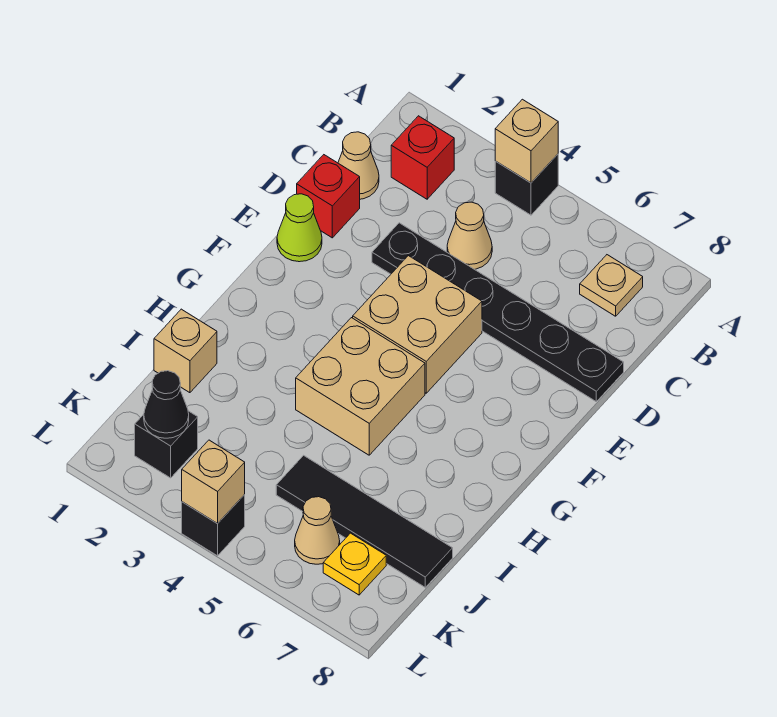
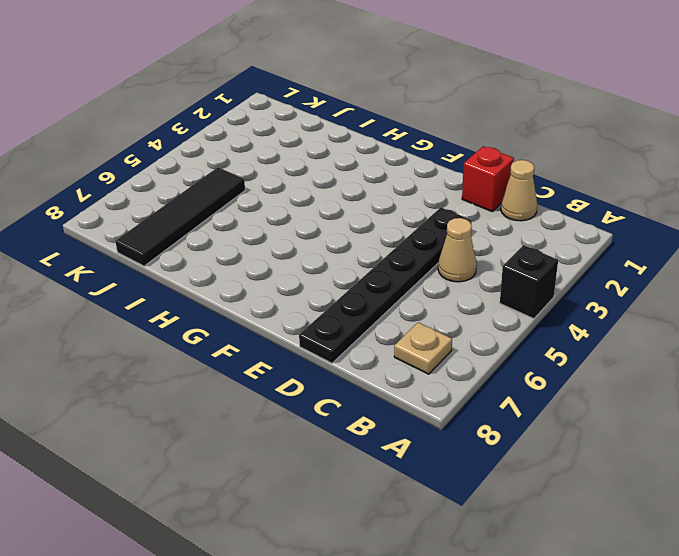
none -> red 1x1 brick [391,116,454,199]
none -> lime 1x1 cone [277,194,322,262]
none -> tan 2x2 brick [353,256,482,393]

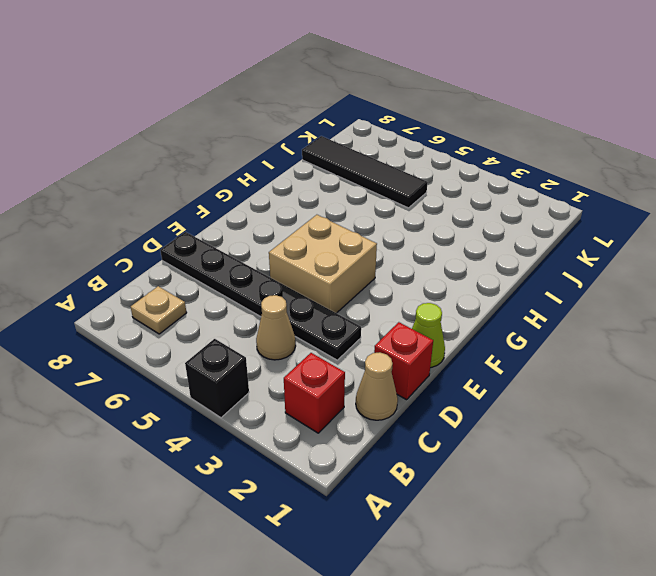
none -> tan 2x2 brick [296,318,425,455]
none -> tan 1x1 brick [154,309,217,393]
none -> black 1x1 brick [135,411,198,478]

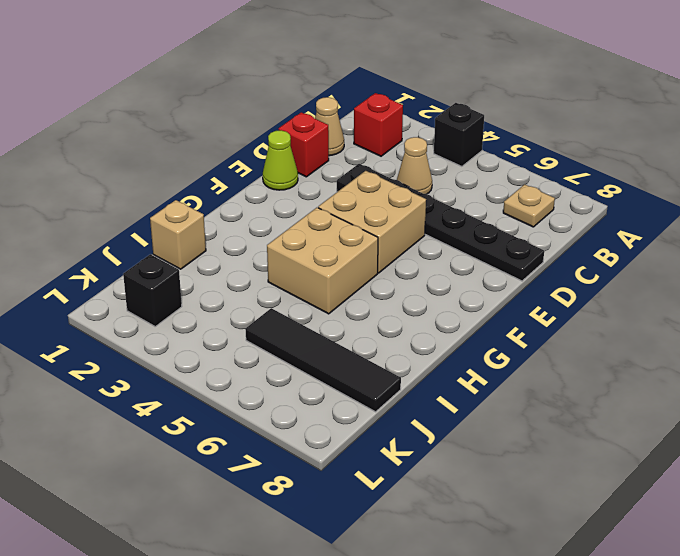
none -> tan 1x1 cone [295,497,340,564]
none -> yellow 1x1 plate [323,533,386,595]
none -> black 1x1 brick [182,495,245,556]

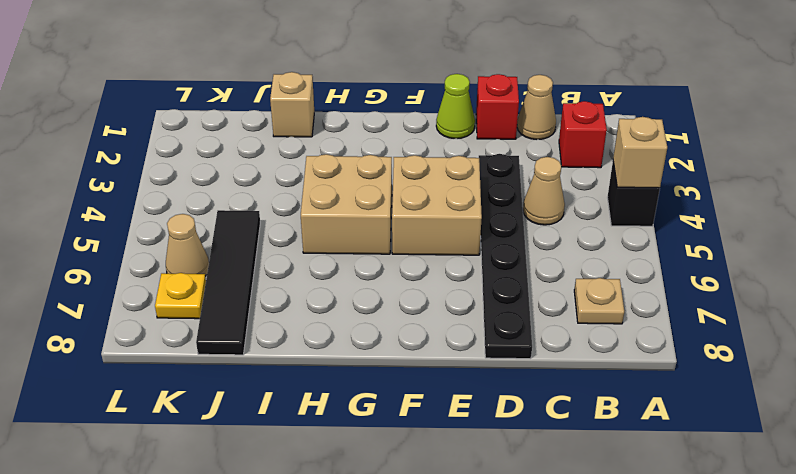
none -> black 1x1 brick [135,411,198,478]
none -> black 1x1 brick [182,495,245,556]
none -> black 1x1 cone [144,371,189,438]

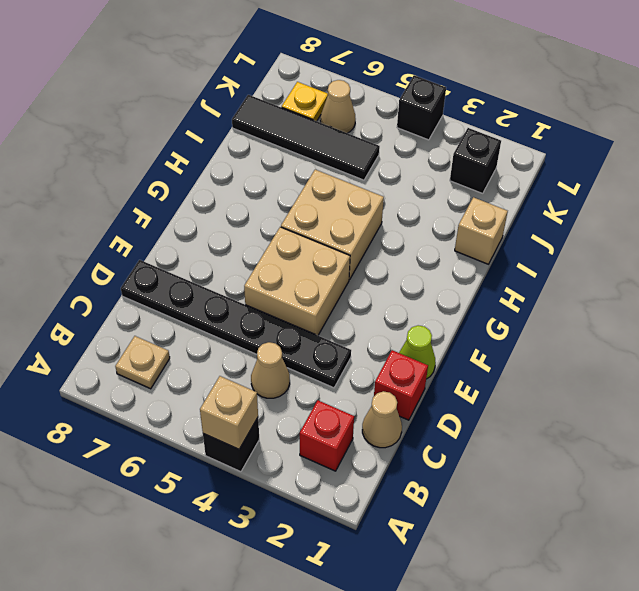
none -> black 1x1 cone [144,371,189,438]
none -> tan 1x1 brick [182,440,245,524]

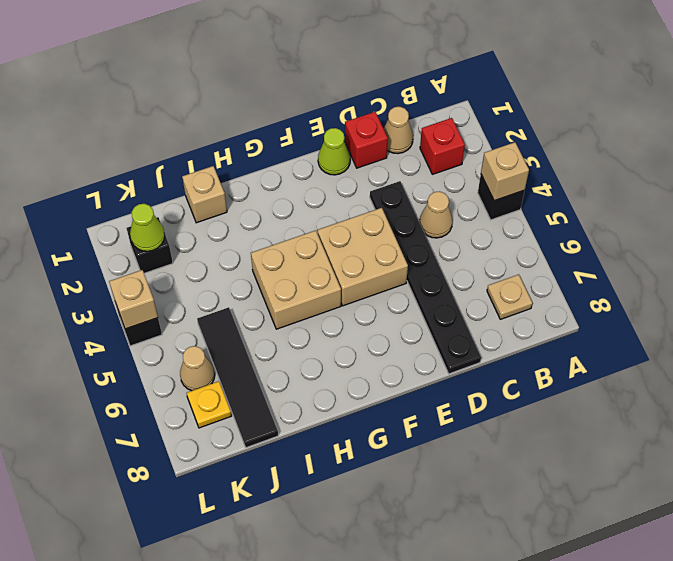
lime 1x1 cone [130,204,165,251] -> black 1x1 cone [144,371,189,438]

